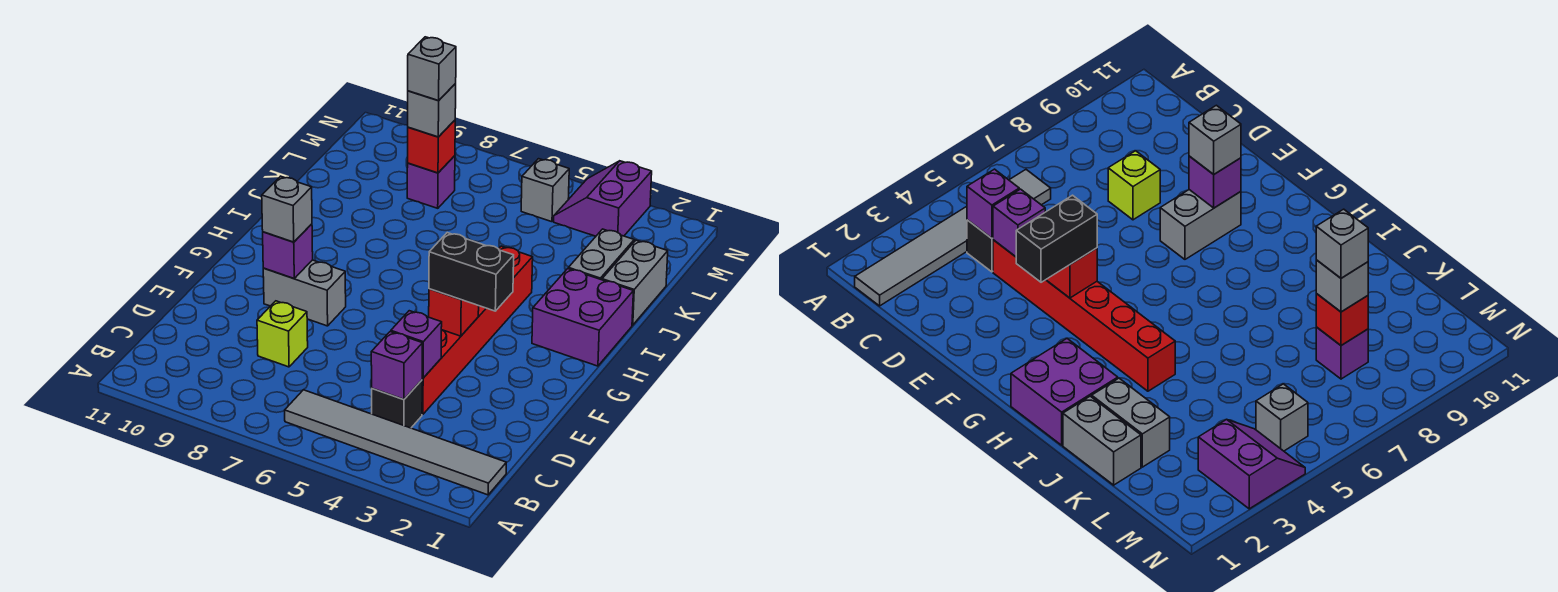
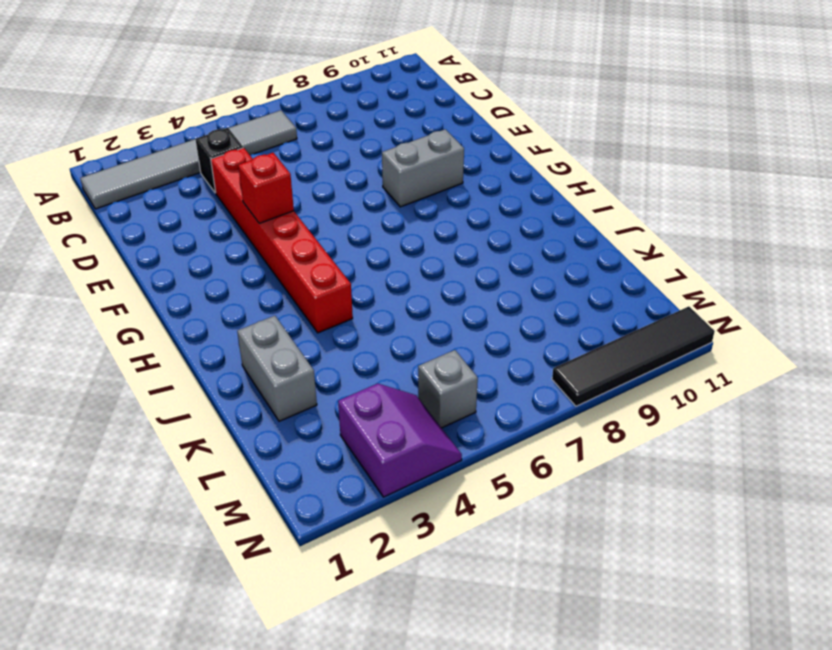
black 1x4 tile [552,307,715,406] -> none
none -> lime 1x1 brick [257,301,308,367]
none -> purple 2x2 brick [532,269,633,366]
none -> grey 1x2 brick [602,240,668,325]

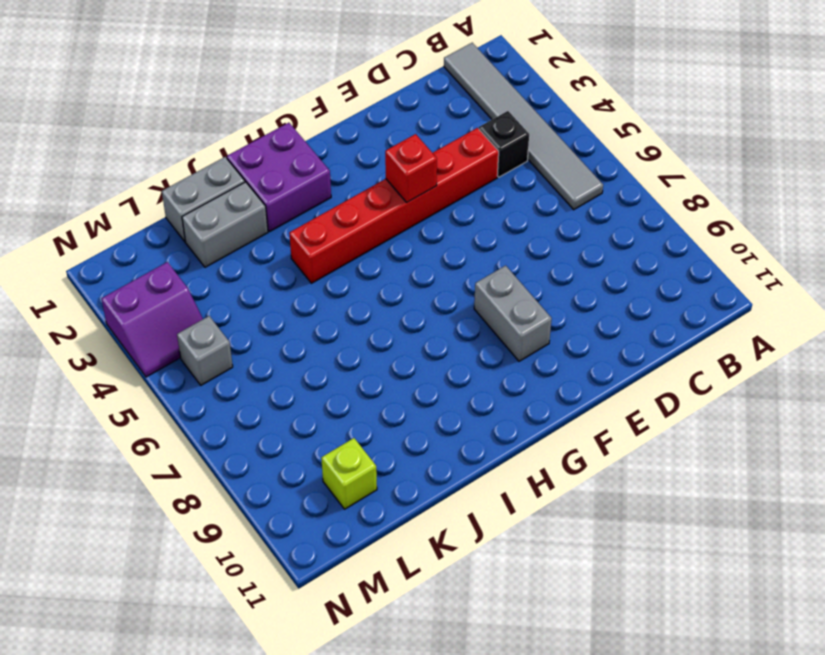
lime 1x1 brick [321,438,377,509] -> lime 1x1 brick moved to [257,301,308,367]
none -> purple 1x1 brick [407,156,455,208]
none -> purple 1x1 brick [371,332,422,399]
none -> purple 1x1 brick [391,311,442,378]

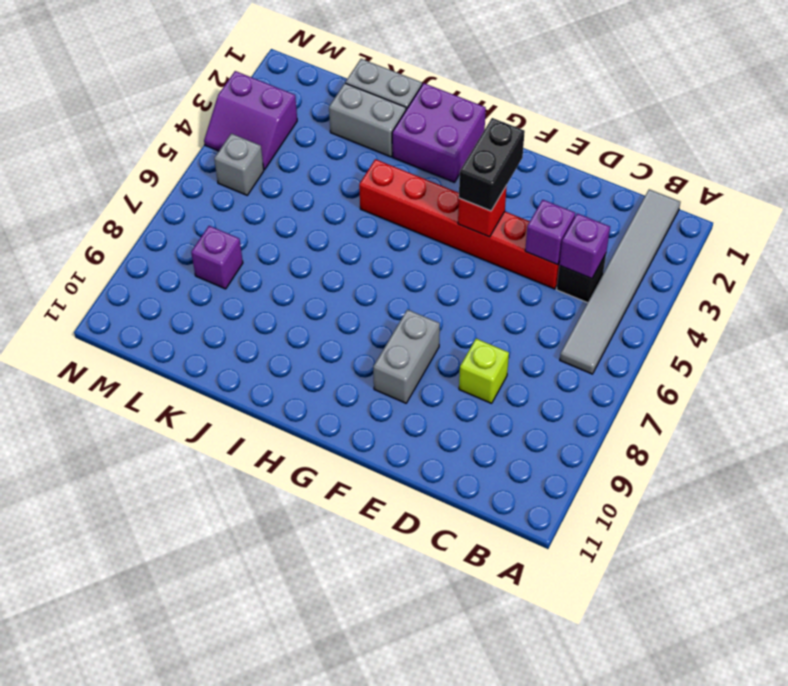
none -> purple 1x1 brick [263,224,313,279]
none -> red 1x1 brick [408,120,455,173]
none -> grey 1x1 brick [262,177,312,242]

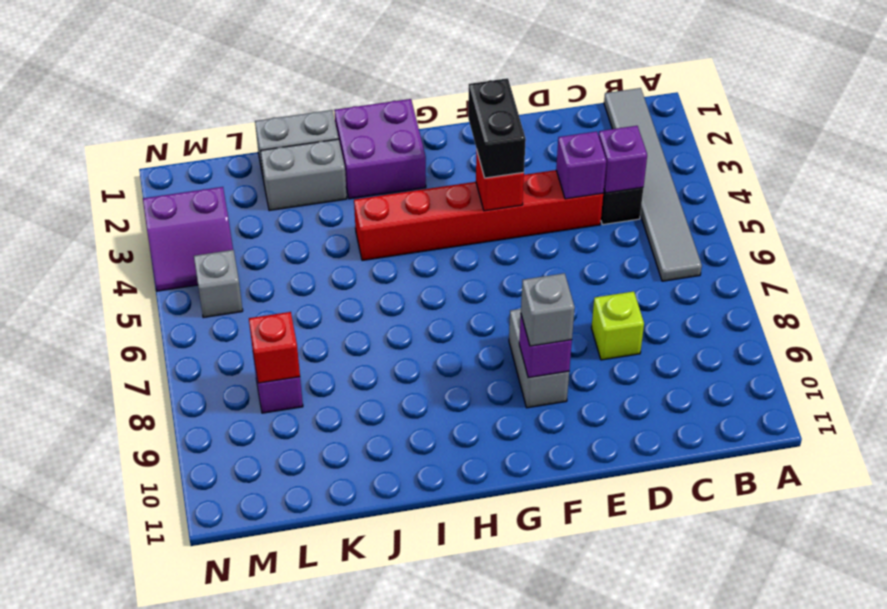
none -> grey 1x1 brick [408,84,456,137]
none -> grey 1x1 brick [408,37,456,101]

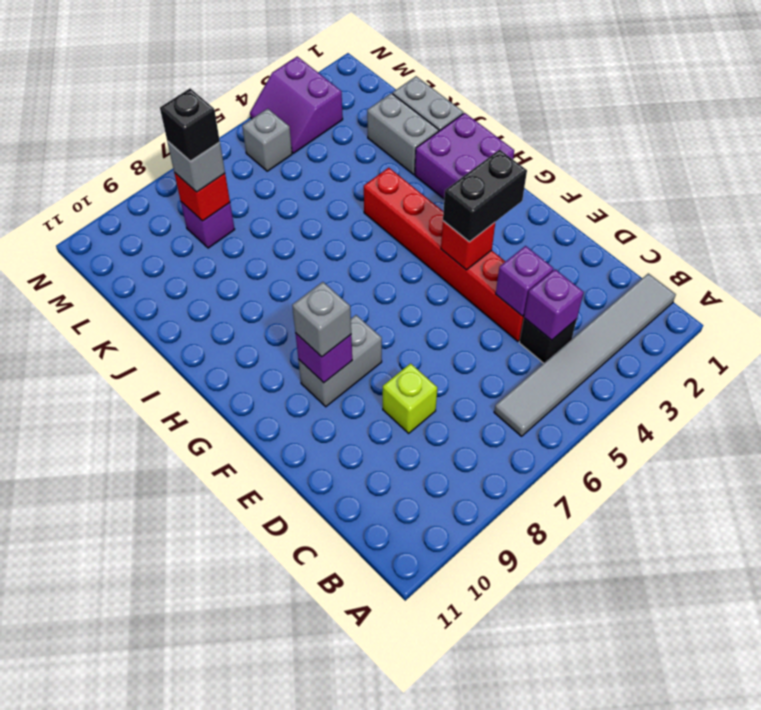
black 1x1 brick [160,88,220,161] -> grey 1x1 brick [408,37,456,101]

